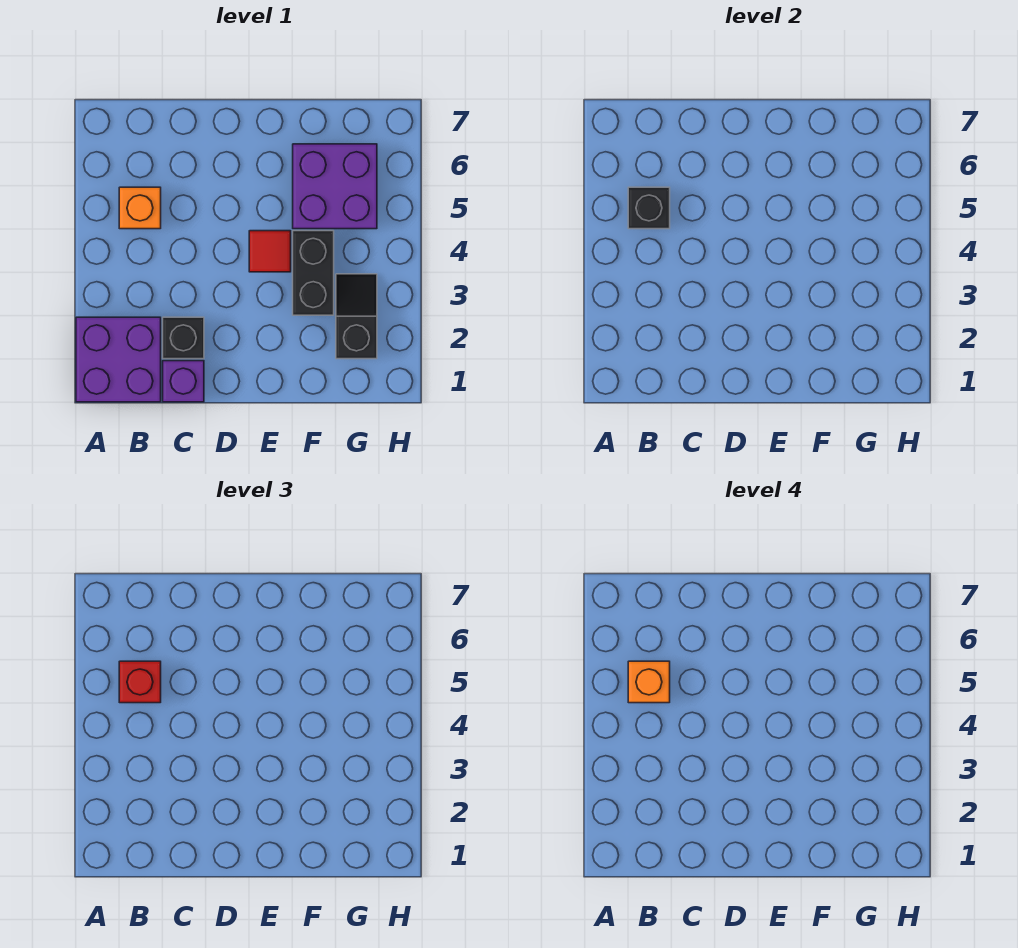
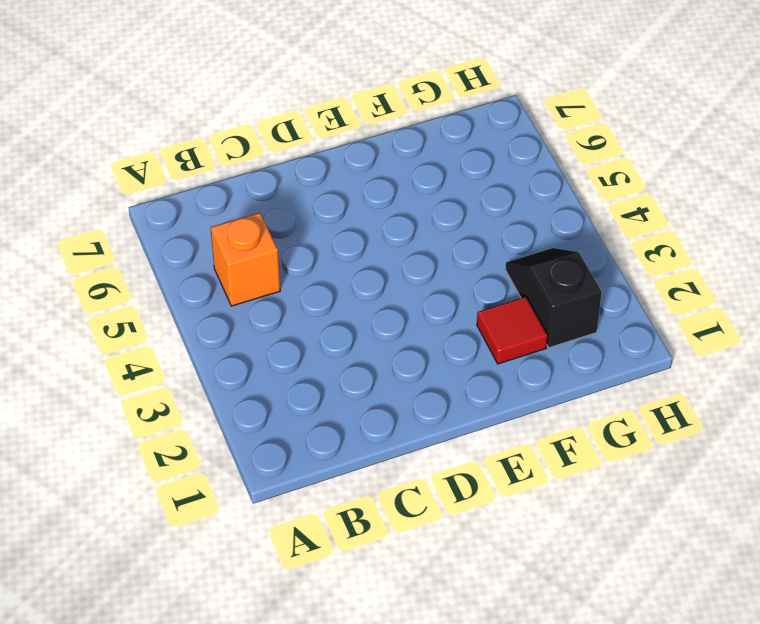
red 1x1 tile [477,297,547,364] -> red 1x1 tile moved to [249,231,291,272]
none -> purple 2x2 brick [76,317,161,402]
none -> purple 1x1 brick [163,361,204,402]

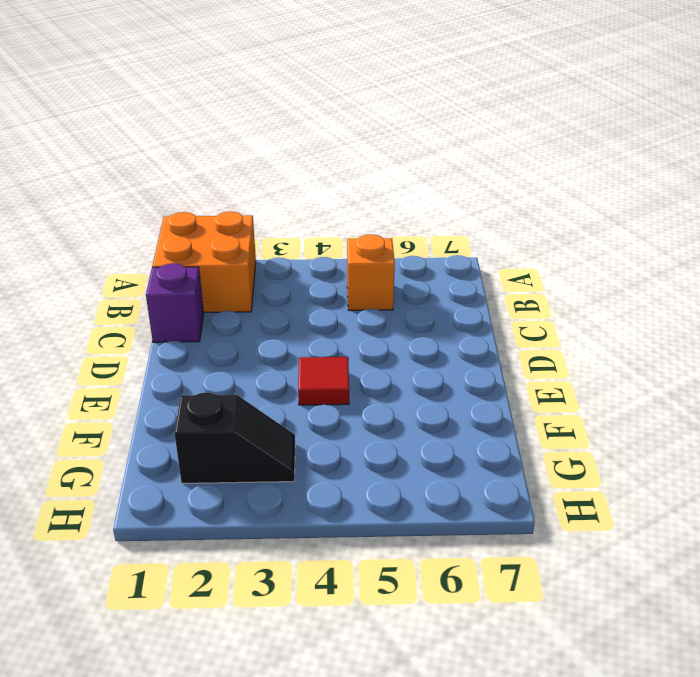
orange 2x2 brick [152,211,256,312] -> purple 2x2 brick [76,317,161,402]
none -> black 1x1 brick [163,317,204,359]
none -> black 1x2 brick [293,231,334,315]

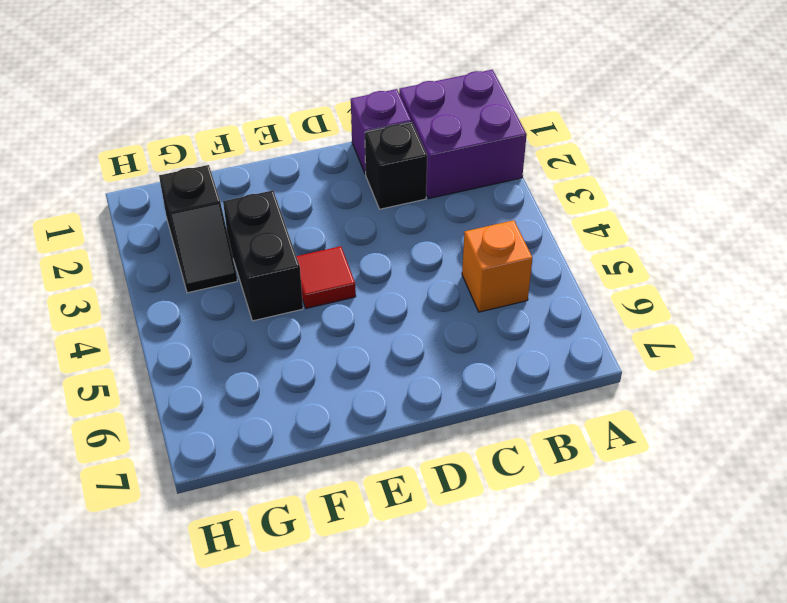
none -> purple 2x2 brick [293,144,377,229]
none -> black 1x1 brick [628,187,670,229]

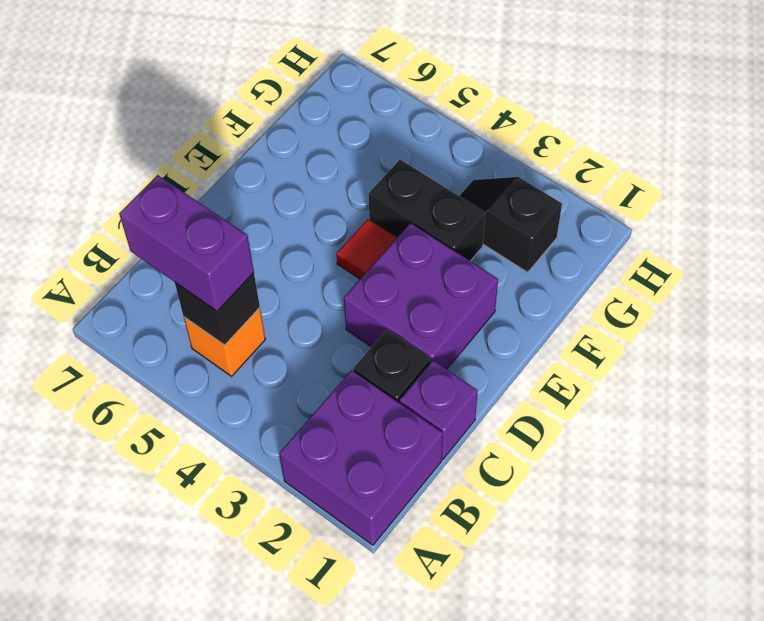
purple 1x2 brick [119,175,254,311] -> red 1x1 brick [119,661,161,703]
purple 2x2 brick [344,223,498,369] -> purple 2x2 brick moved to [293,144,377,229]
none -> orange 1x1 brick [628,661,670,703]

